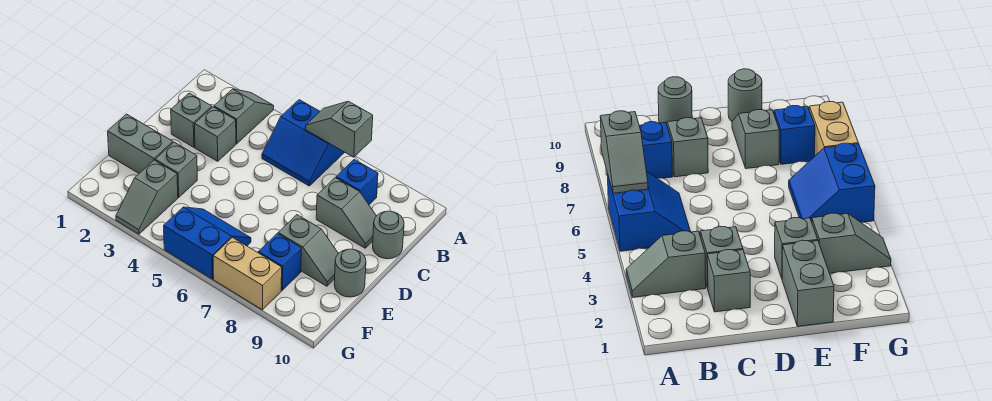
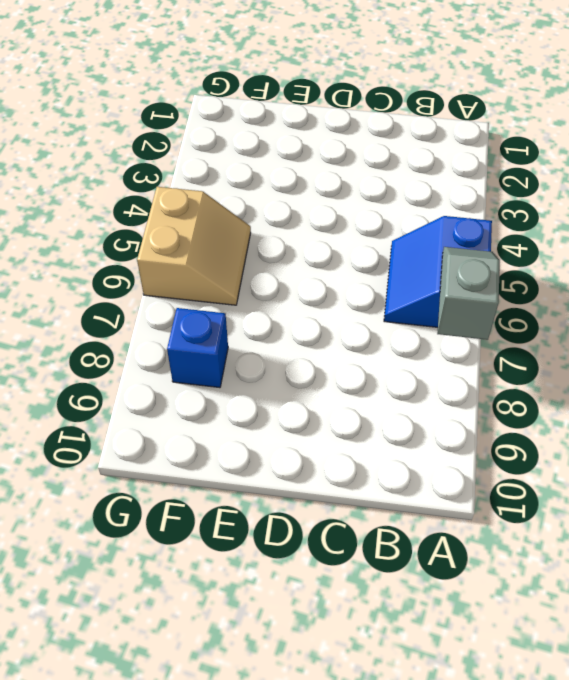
tan 2x2 slope [137,187,251,305] -> blue 2x2 slope [164,207,251,279]
none -> grey 1x2 slope [214,89,274,144]
none -> blue 1x1 brick [336,160,378,205]
none -> grey 1x1 brick [171,93,212,147]

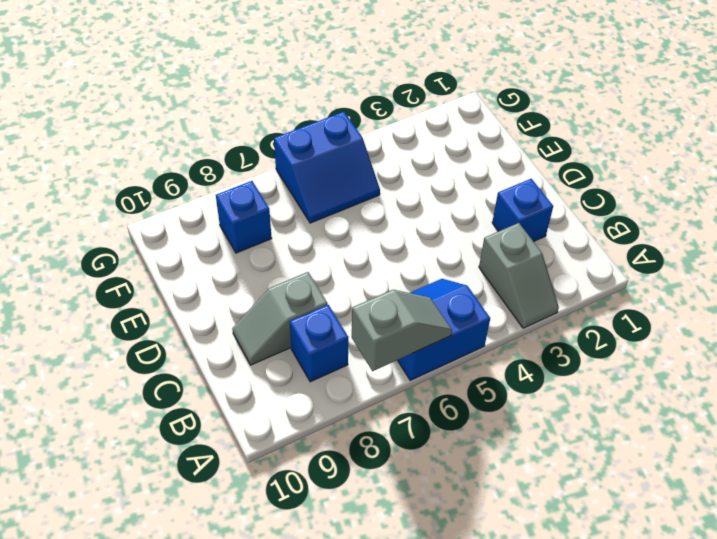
blue 1x1 brick [492,179,553,242] -> grey 1x1 brick [171,93,212,147]
none -> grey 1x1 brick [195,107,236,161]
none -> grey 1x1 round brick [373,211,404,259]
none -> grey 1x2 brick [108,114,173,173]

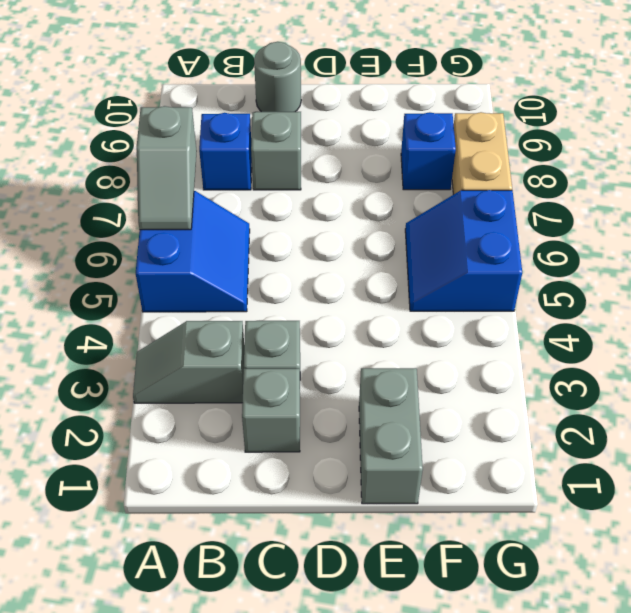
none -> grey 1x1 brick [155,142,197,197]
none -> grey 1x2 slope [278,215,338,286]
none -> grey 1x1 round brick [334,249,366,297]

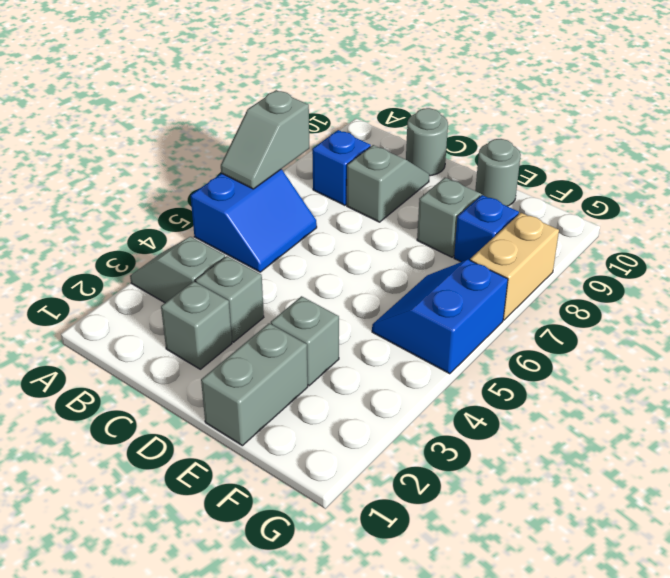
none -> grey 1x2 slope [116,160,178,234]

